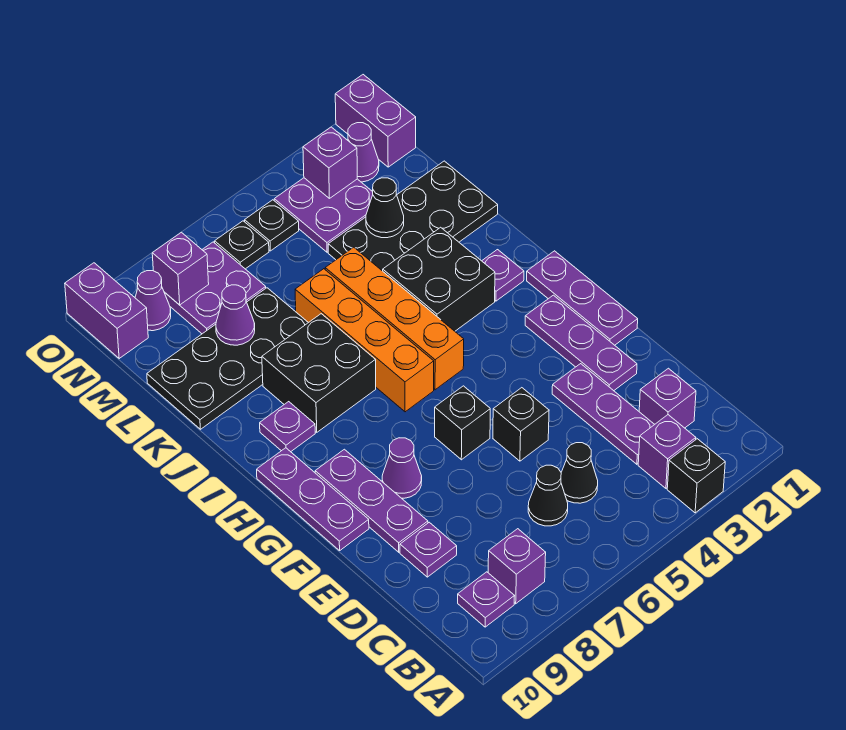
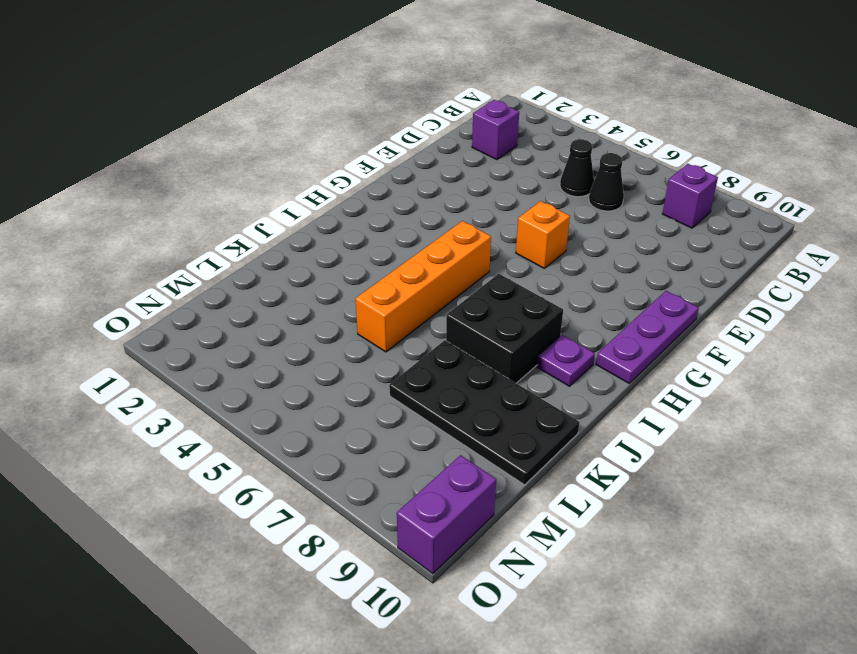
orange 1x1 brick [516,201,570,268] -> black 1x1 brick [435,386,490,460]
none -> black 1x1 brick [667,439,725,513]
none -> purple 1x1 brick [638,415,696,488]
none -> purple 1x1 plate [458,572,514,627]
none -> purple 1x3 plate [552,364,655,464]

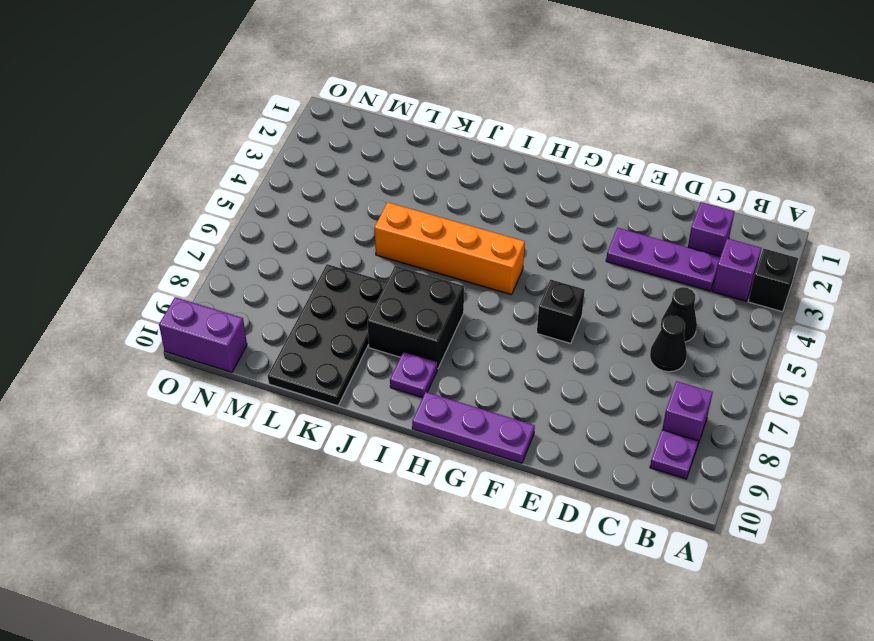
none -> purple 1x1 plate [400,522,457,577]
none -> purple 1x3 plate [525,295,637,391]
none -> black 1x1 brick [493,388,549,461]
none -> purple 1x3 plate [315,449,428,552]

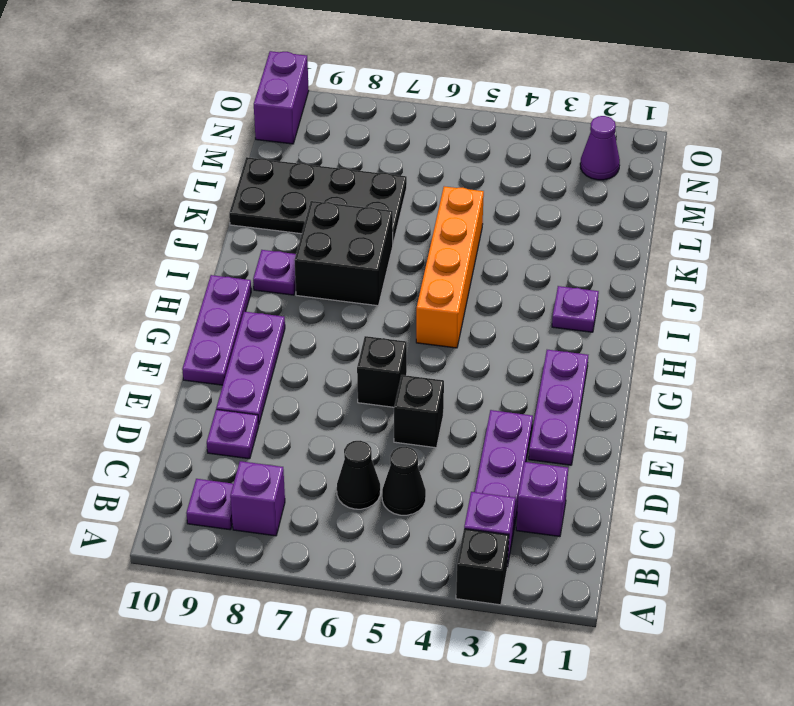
none -> purple 1x3 plate [527,251,638,345]
none -> purple 1x1 cone [382,438,422,498]
none -> orange 1x4 brick [295,269,434,412]
none -> black 2x2 brick [383,227,495,331]

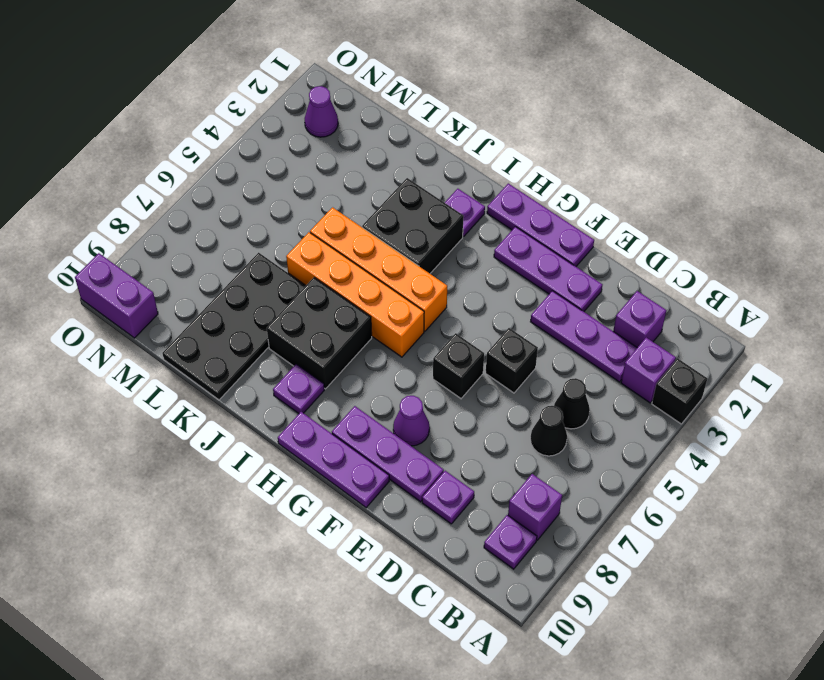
none -> black 2x4 plate [328,161,498,271]
none -> purple 2x2 plate [274,178,373,252]
none -> purple 2x2 plate [164,242,266,334]
none -> purple 1x2 brick [335,75,416,167]

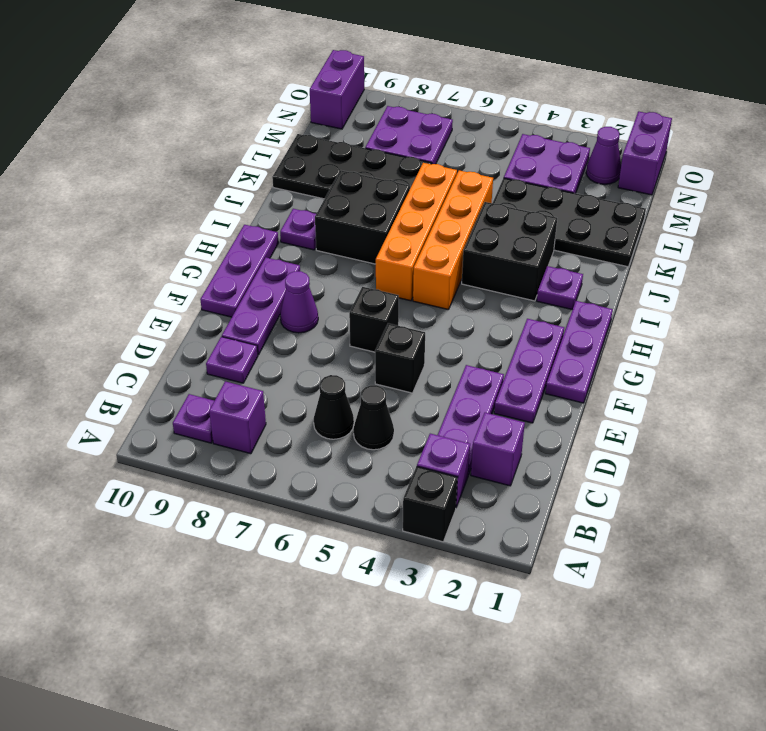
none -> black 1x1 plate [245,200,299,251]
none -> black 1x1 plate [215,221,269,269]
none -> purple 1x1 cone [135,271,171,331]
none -> black 1x1 cone [366,178,404,238]

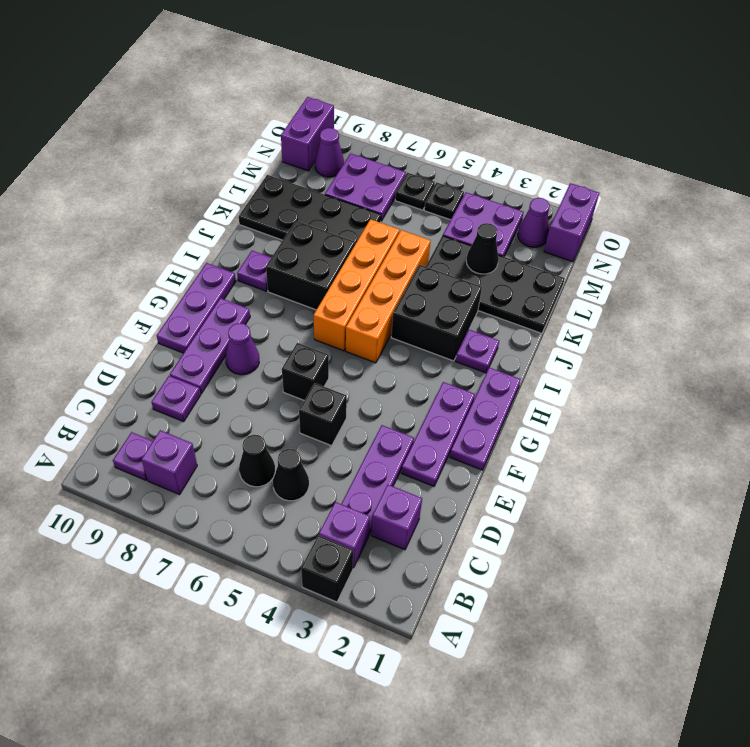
none -> purple 1x1 cone [216,285,255,345]
none -> purple 1x1 brick [303,127,357,198]
none -> purple 1x1 brick [152,232,209,305]

